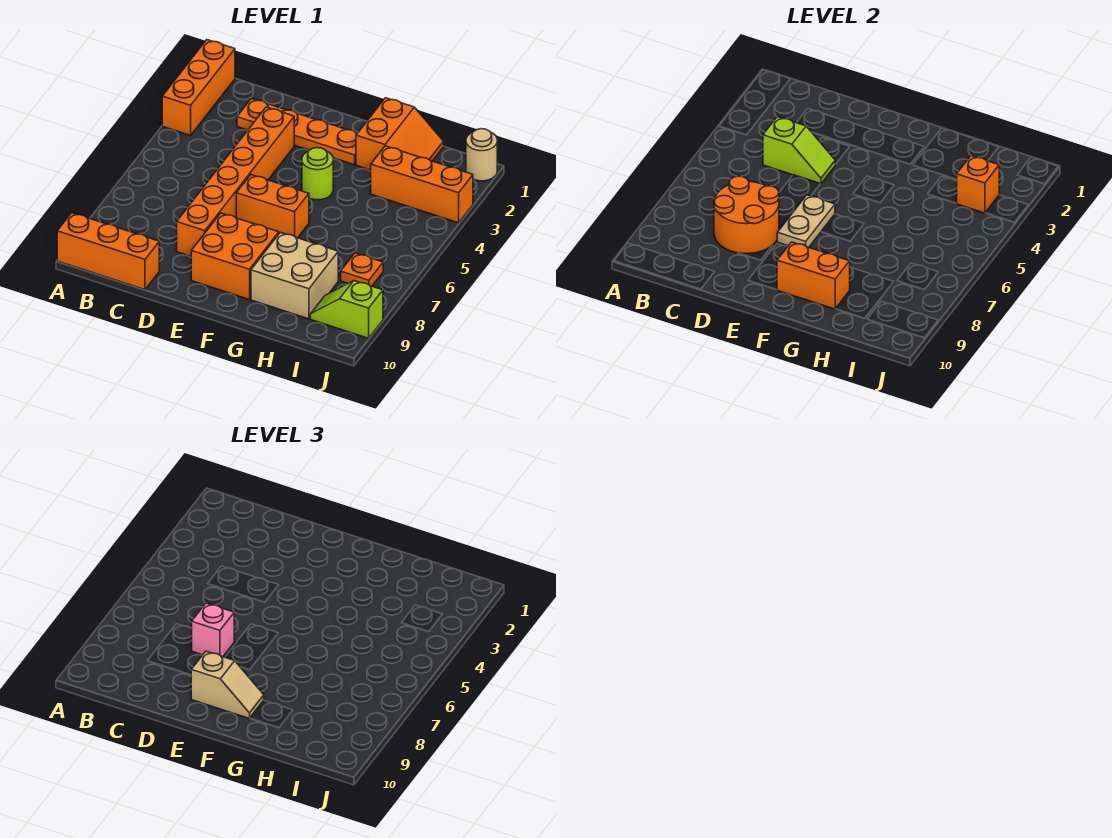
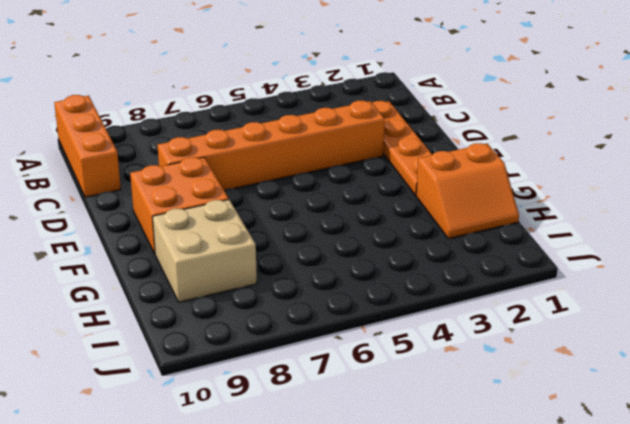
none -> orange 1x3 brick [162,40,235,136]
none -> orange 1x2 brick [236,175,309,238]
none -> lime 1x1 round brick [302,148,333,200]

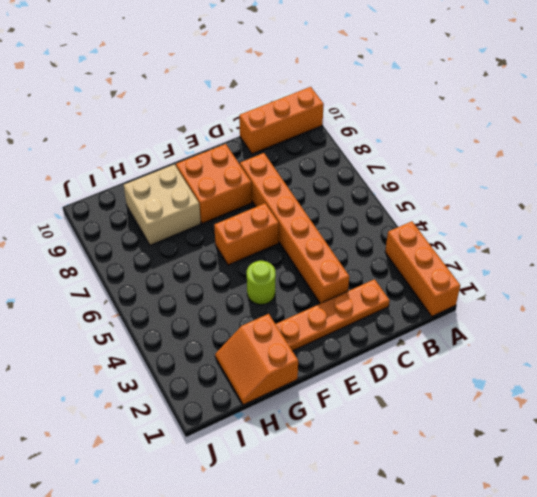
none -> orange 1x3 brick [371,146,473,223]
none -> orange 1x1 plate [341,253,383,286]
none -> lime 1x2 slope [310,281,383,338]

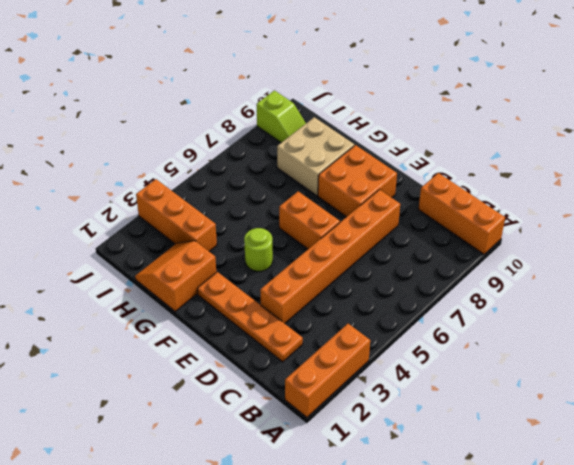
none -> orange 1x1 plate [341,253,383,286]
none -> tan 1x1 round brick [466,129,497,181]
none -> lime 1x2 slope [763,117,835,184]

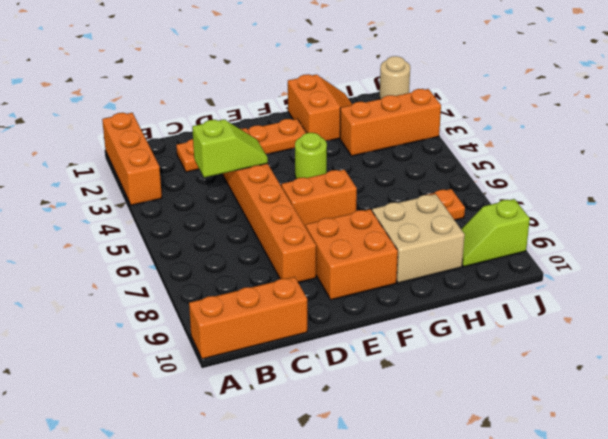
none -> orange 2x2 round brick [714,176,779,254]
none -> tan 1x2 plate [777,195,835,247]
none -> orange 1x2 brick [777,242,850,309]

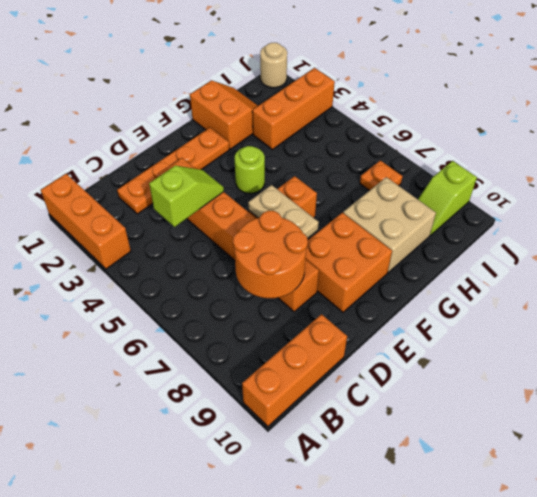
none -> orange 1x2 brick [777,242,850,309]
none -> orange 1x1 brick [956,156,999,213]
none -> pink 1x1 brick [192,603,234,657]

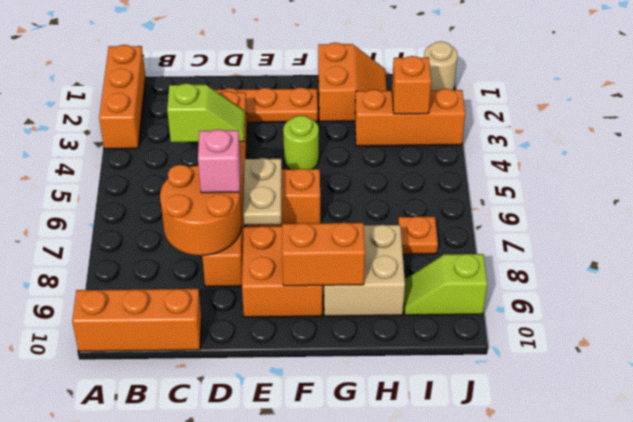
none -> tan 1x2 slope [191,651,264,719]

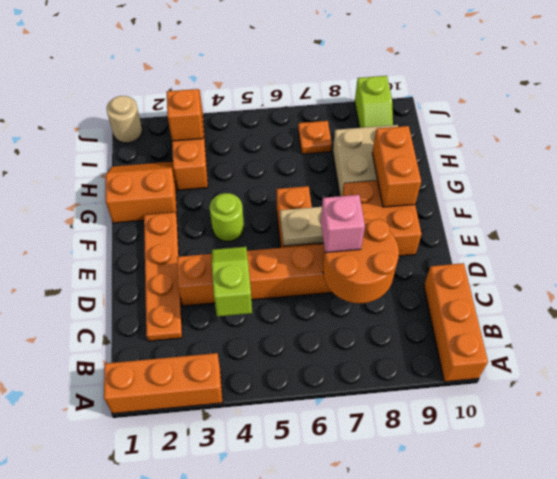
none -> tan 1x2 slope [191,651,264,719]

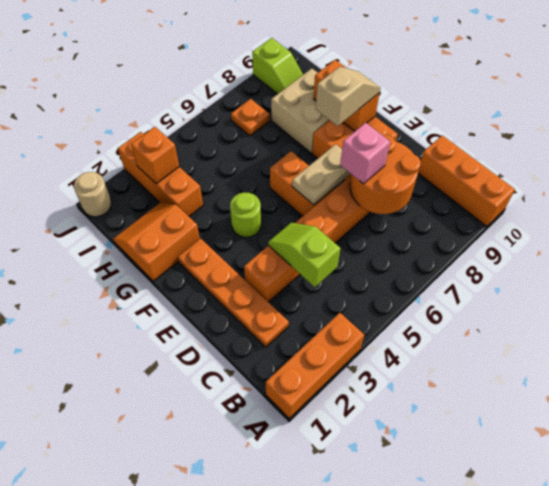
tan 1x2 slope [316,67,381,126] -> tan 1x2 slope turned to [191,651,264,719]

